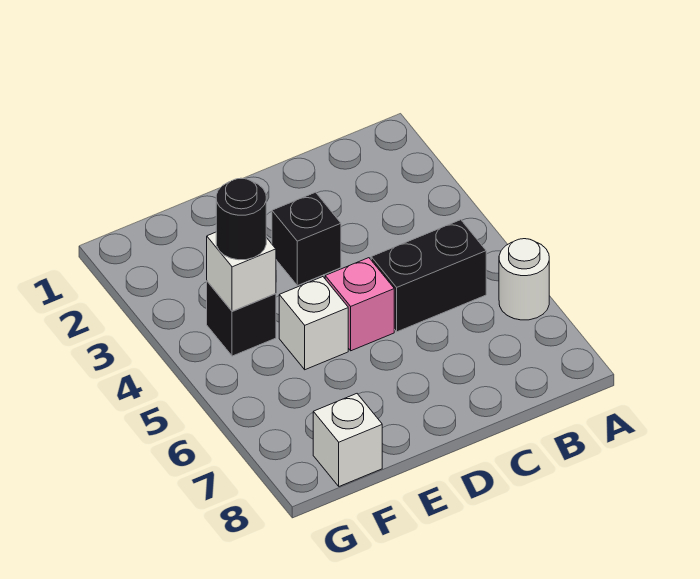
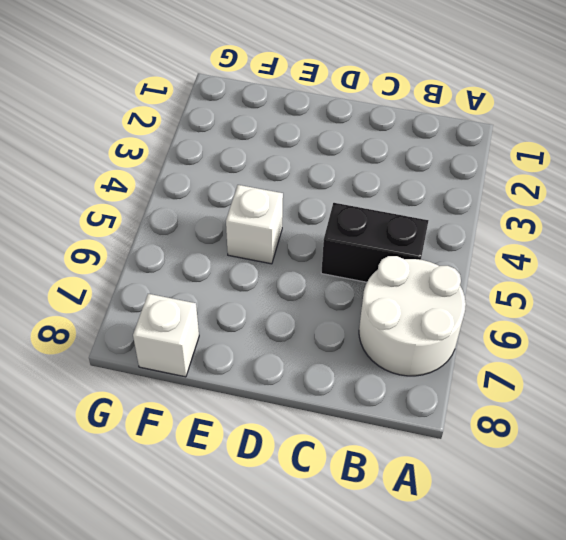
white 2x2 round brick [359,256,466,376] -> white 1x1 round brick [499,239,549,320]
none -> black 1x1 brick [272,192,341,286]
none -> pink 1x1 brick [325,258,394,351]

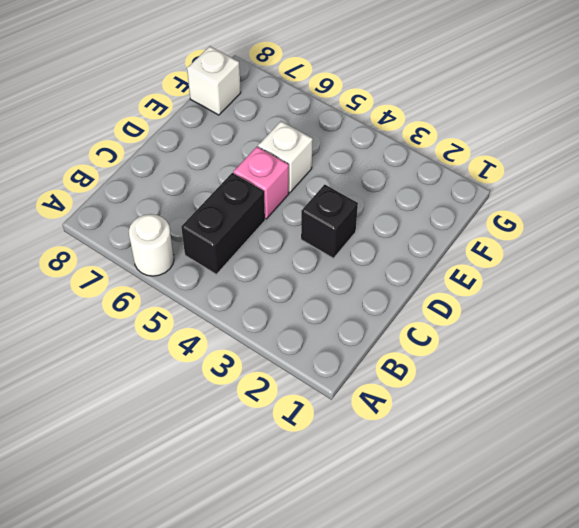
none -> black 1x1 brick [207,281,276,356]
none -> white 1x1 brick [207,232,276,311]

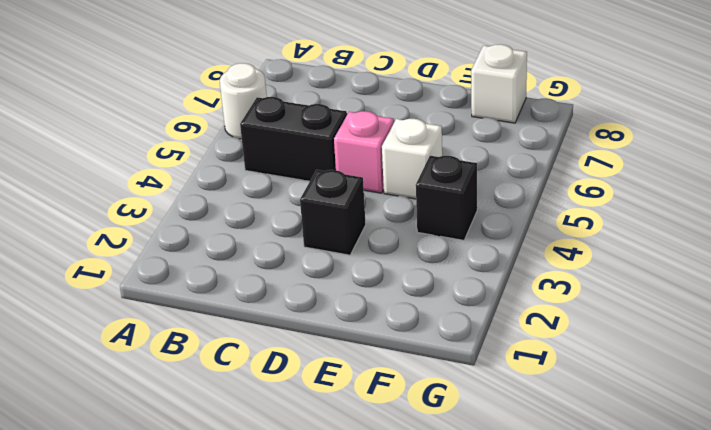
none -> white 1x1 brick [207,232,276,311]
none -> black 1x1 round brick [216,178,266,260]

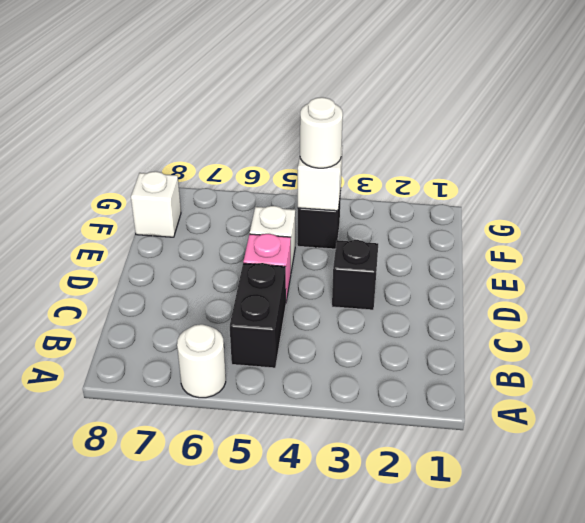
white 1x1 round brick [300,97,343,168] -> black 1x1 round brick [216,178,266,260]

